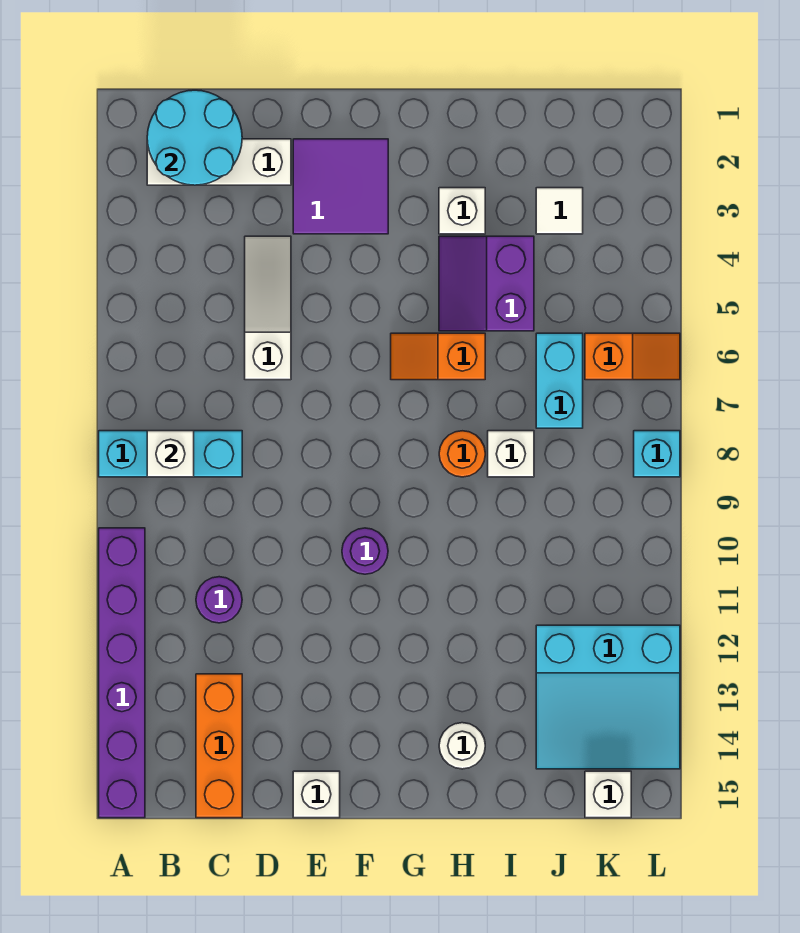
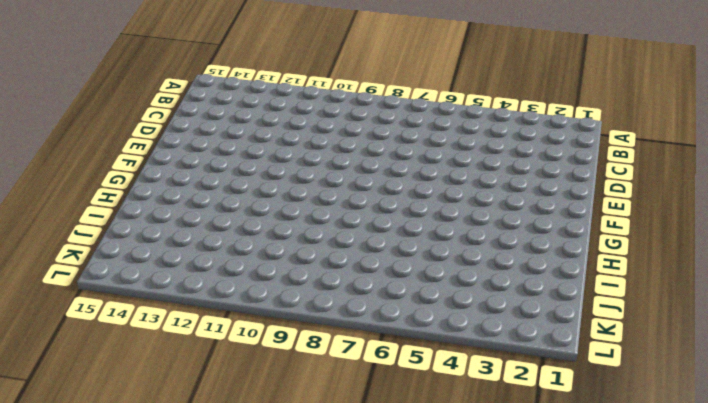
none -> cyan 1x3 brick [99,431,242,477]
none -> purple 1x6 brick [99,528,145,818]
none -> white 1x3 brick [147,139,291,185]

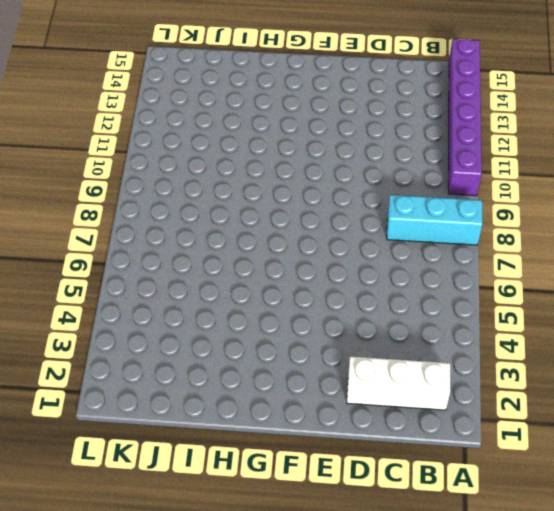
none -> purple 1x1 round brick [196,577,242,623]
none -> orange 1x3 brick [196,674,242,818]
none -> white 1x3 slope [245,236,291,380]

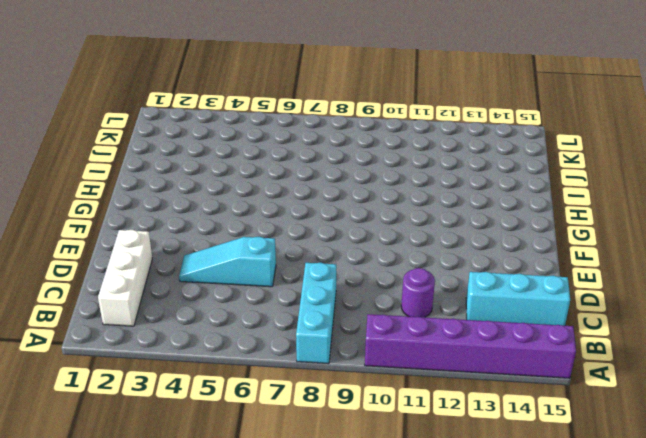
cyan 1x3 brick [466,272,570,326] -> orange 1x3 brick [196,674,242,818]
cyan 1x3 slope [179,237,276,287] -> white 1x3 slope [245,236,291,380]
none -> purple 2x2 tile [293,139,388,234]
none -> white 1x1 brick [293,771,340,818]
none -> purple 1x1 round brick [342,528,388,574]

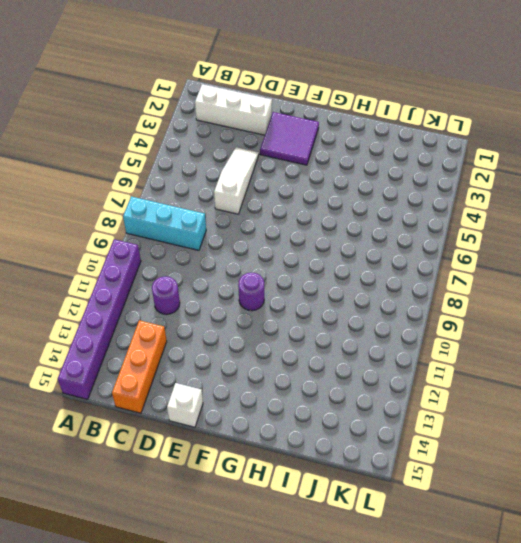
none -> orange 1x2 slope [391,333,485,380]
none -> white 1x1 brick [439,188,485,234]
none -> purple 2x2 slope [439,236,534,331]

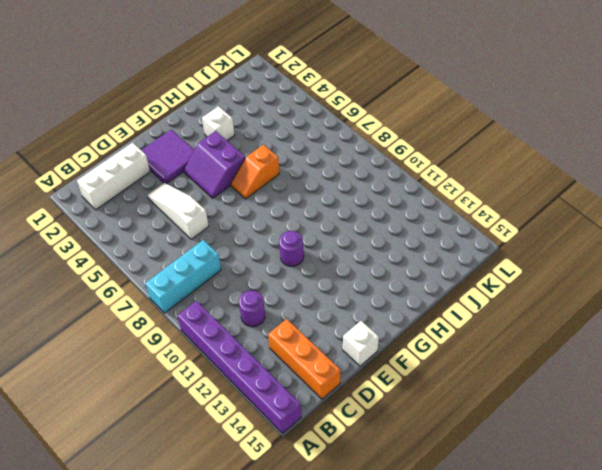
purple 2x2 slope [183,131,245,198] -> purple 2x2 slope moved to [439,236,534,331]
none -> orange 1x1 round brick [439,431,485,477]
none -> white 1x1 round brick [439,723,485,769]
none -> white 1x1 brick [488,431,534,477]

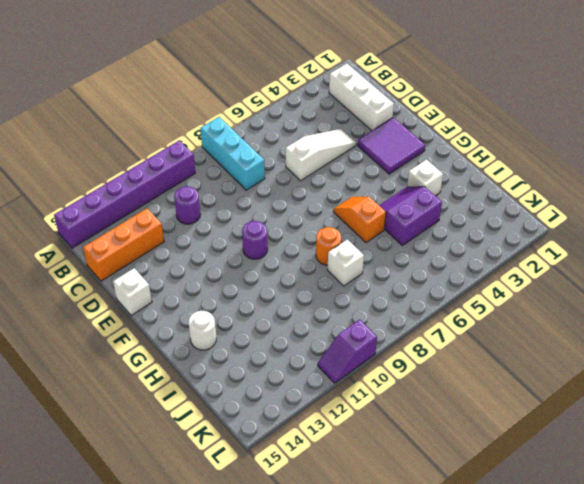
purple 1x2 slope [318,319,377,383] -> none
none -> white 1x1 tile [536,188,583,234]
none -> cyan 1x2 brick [536,333,583,428]
none -> cyan 3x3 slope [536,625,680,769]

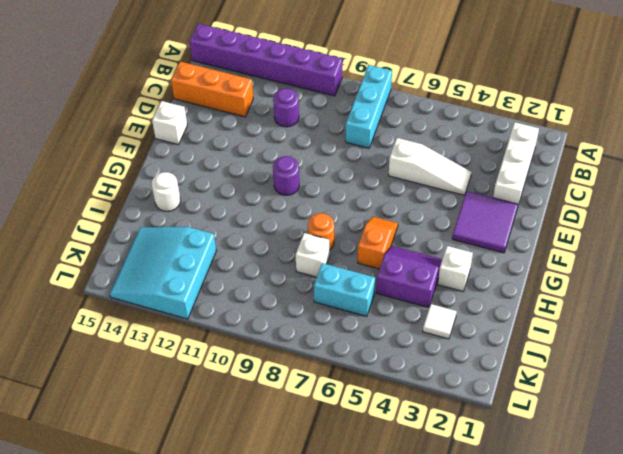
none -> orange 1x2 slope [585,333,680,380]
none -> white 1x1 brick [585,771,631,818]
none -> cyan 1x1 brick [634,431,680,477]

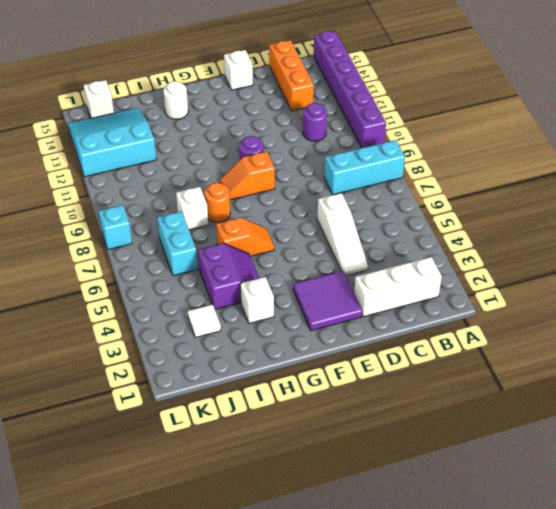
orange 1x2 slope [220,151,275,200] -> orange 1x2 slope moved to [585,333,680,380]
none -> cyan 2x2 round brick [147,90,242,185]
none -> white 1x1 brick [147,431,194,477]

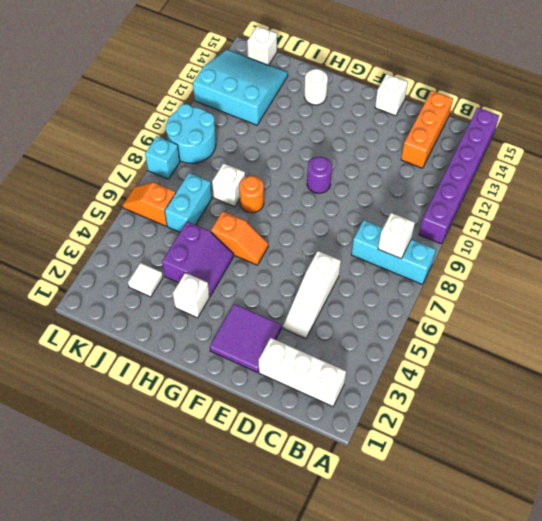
cyan 2x2 round brick [166,104,216,163] -> cyan 2x2 round brick moved to [147,90,242,185]
none -> purple 1x1 round brick [196,577,242,623]

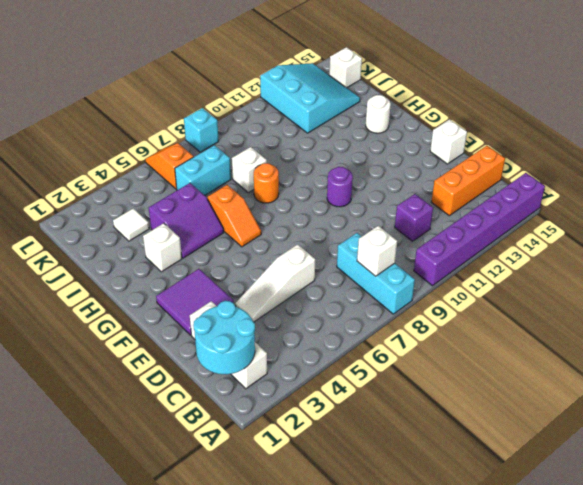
purple 1x1 brick [395,194,433,241] -> purple 1x1 round brick [196,577,242,623]

